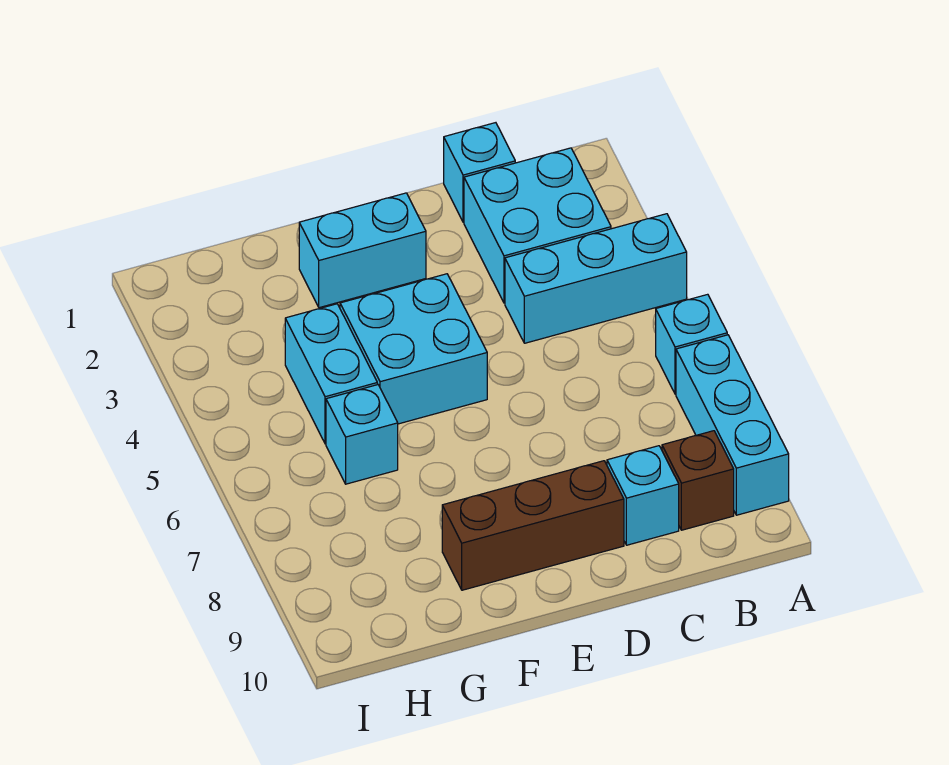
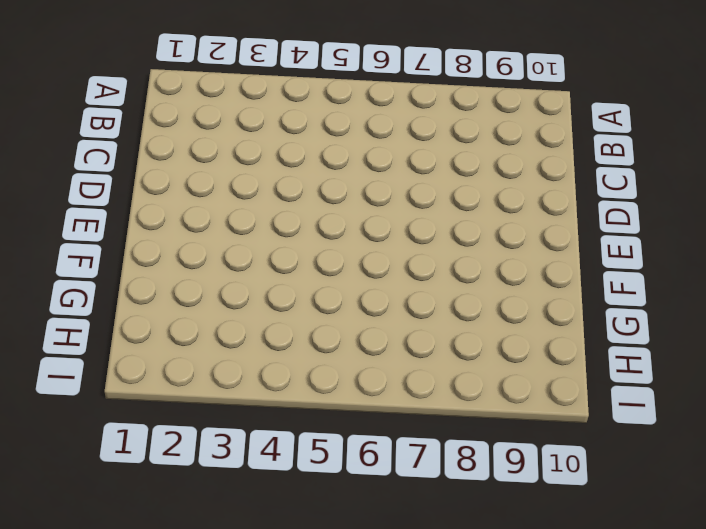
none -> cyan 1x3 brick [505,214,687,343]
none -> cyan 1x1 brick [656,294,727,394]
none -> cyan 1x3 brick [676,335,789,515]

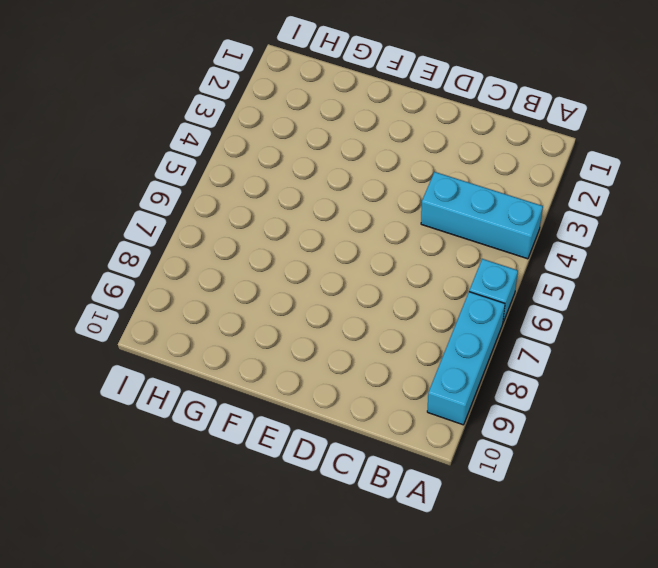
none -> cyan 2x2 brick [464,148,611,303]
none -> brown 1x1 brick [662,431,734,530]
none -> cyan 1x1 brick [444,123,515,222]

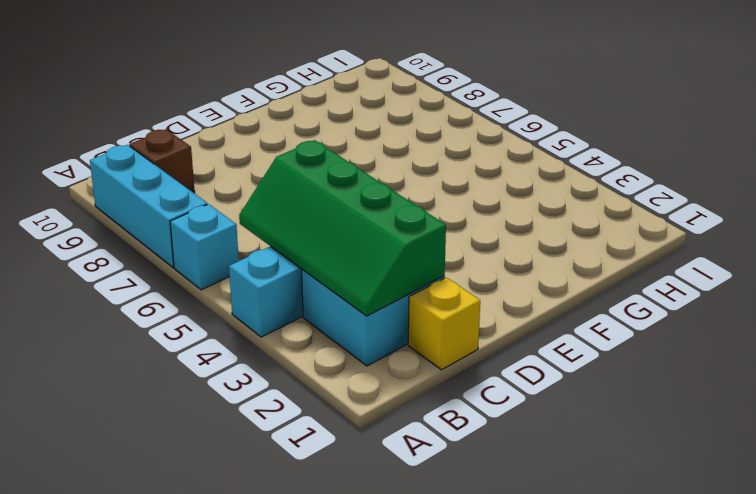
green 2x4 slope [239,140,446,316] -> none
yellow 1x1 brick [408,277,480,370] -> cyan 1x1 brick [444,123,515,222]
none -> cyan 1x1 brick [607,446,679,545]
none -> brown 1x3 brick [442,461,624,590]
none -> cyan 1x2 brick [299,193,426,308]

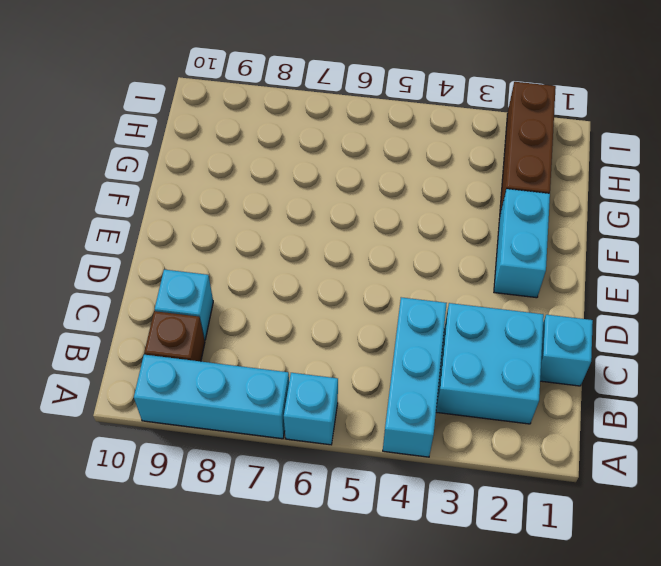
brown 1x3 brick [500,82,556,213] -> brown 1x3 brick moved to [442,461,624,590]
none -> cyan 2x2 brick [340,274,487,424]
none -> cyan 1x2 brick [285,304,377,444]
none -> cyan 1x1 brick [326,385,398,484]

